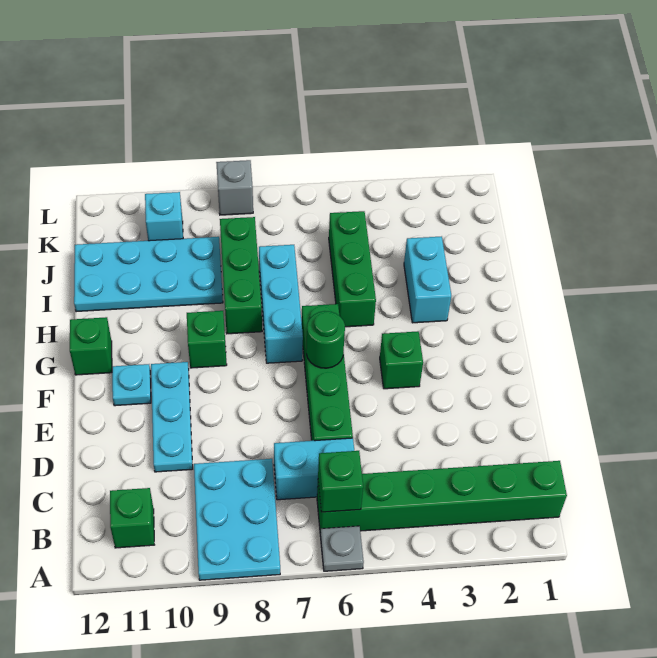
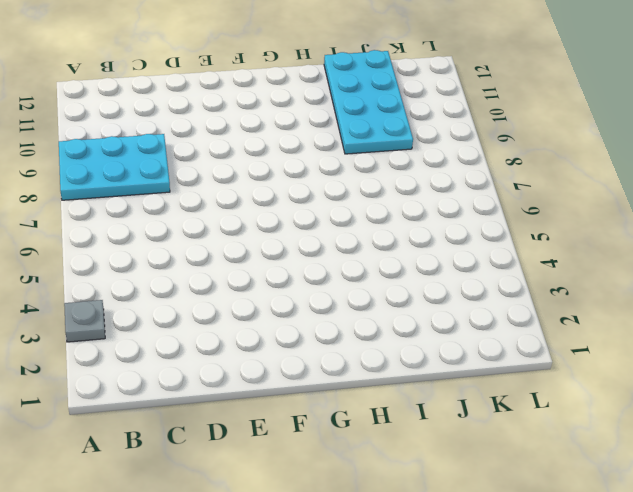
grey 1x1 plate [64,300,105,342] -> grey 1x1 plate moved to [320,526,364,571]
none -> green 1x6 brick [317,461,567,533]
none -> green 1x1 brick [110,488,154,548]
none -> cyan 1x2 brick [274,438,354,500]

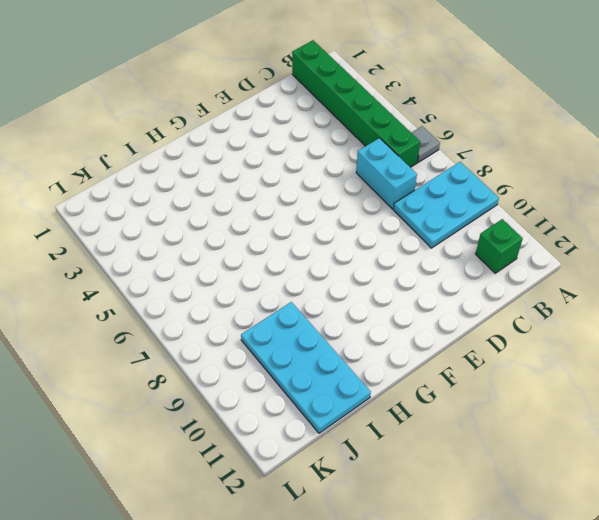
none -> green 1x4 brick [302,304,353,441]
none -> cyan 1x3 plate [151,362,193,472]
none -> green 1x1 brick [380,331,423,389]

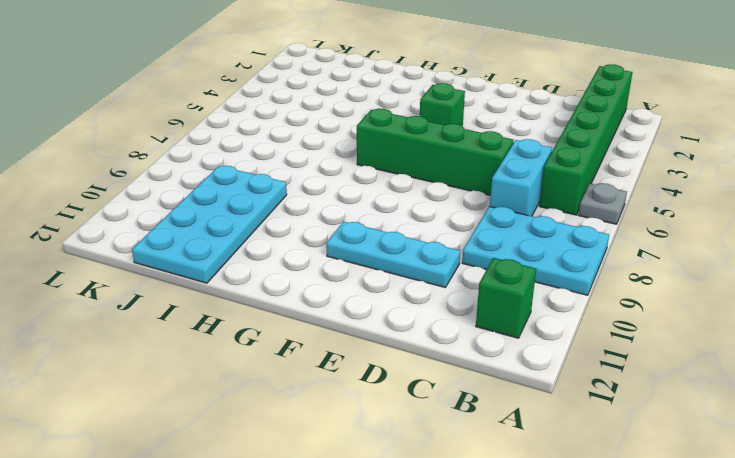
none -> cyan 1x1 plate [112,364,151,406]
none -> cyan 1x3 brick [259,245,303,363]
none -> green 1x1 brick [187,311,227,368]

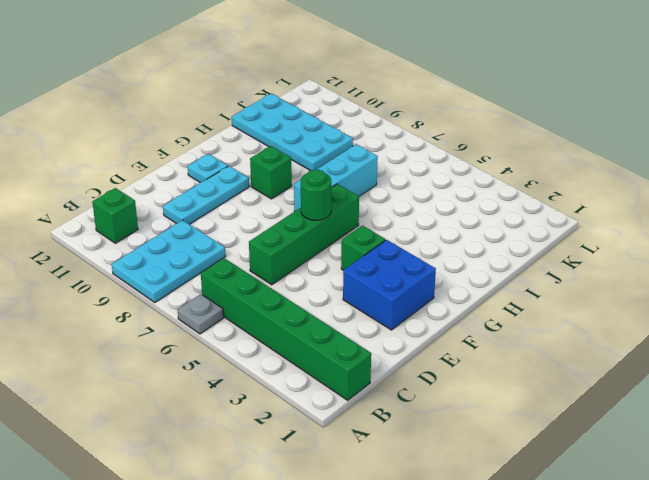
blue 2x2 brick [343,240,436,330] -> none
none -> cyan 1x2 brick [274,438,354,500]
none -> green 1x1 brick [70,317,112,375]
none -> cyan 1x2 brick [404,236,451,323]

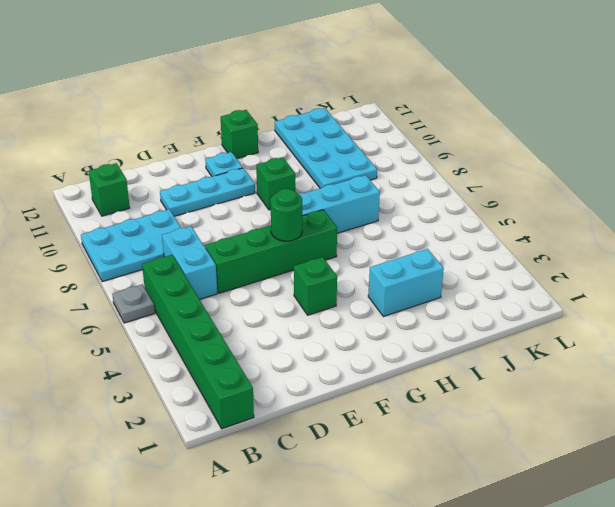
none -> green 1x3 brick [329,211,376,327]
none -> green 1x3 brick [220,217,262,334]
none -> cyan 1x1 brick [145,192,183,241]

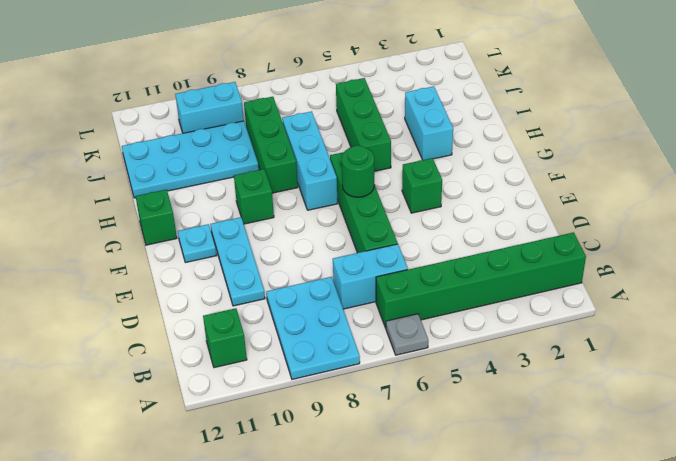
cyan 1x2 brick [175,82,244,133] -> cyan 1x1 brick [145,192,183,241]
none -> grey 1x1 brick [216,160,253,215]
none -> green 1x1 brick [318,451,363,512]

